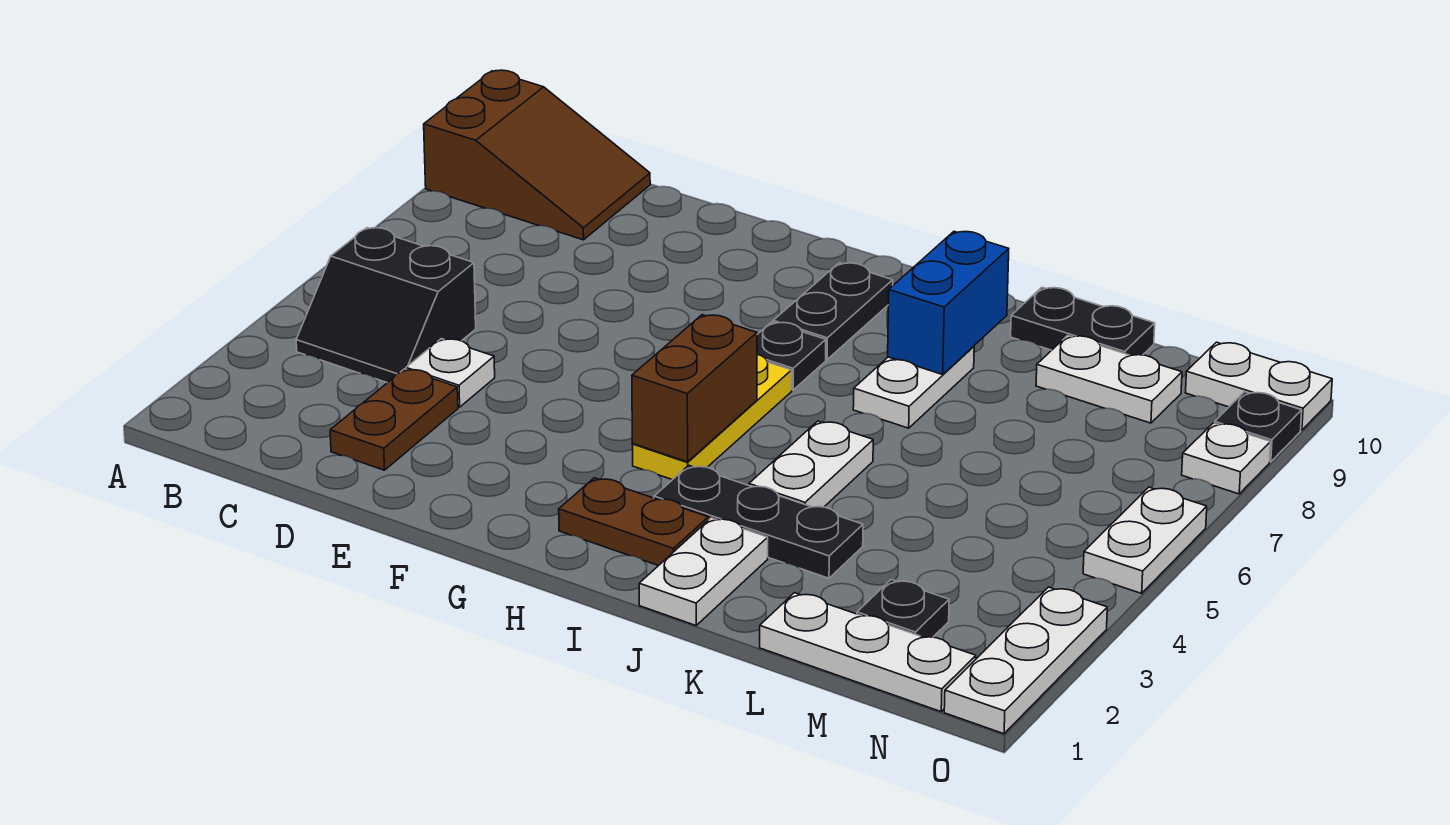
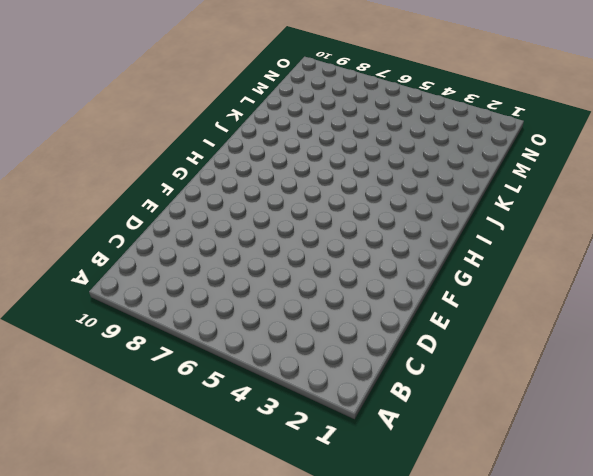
none -> brown 2x3 slope [424,70,650,240]
none -> black 2x2 slope [296,228,476,383]
none -> brown 1x2 plate [330,369,458,470]

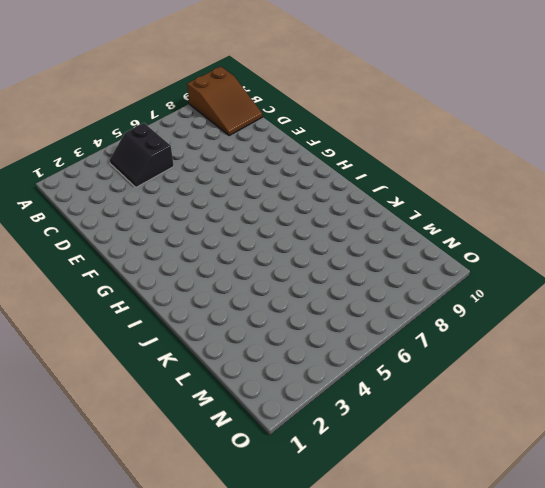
none -> brown 1x2 plate [330,369,458,470]
none -> white 1x1 plate [406,339,495,407]
none -> brown 1x2 plate [559,478,708,566]

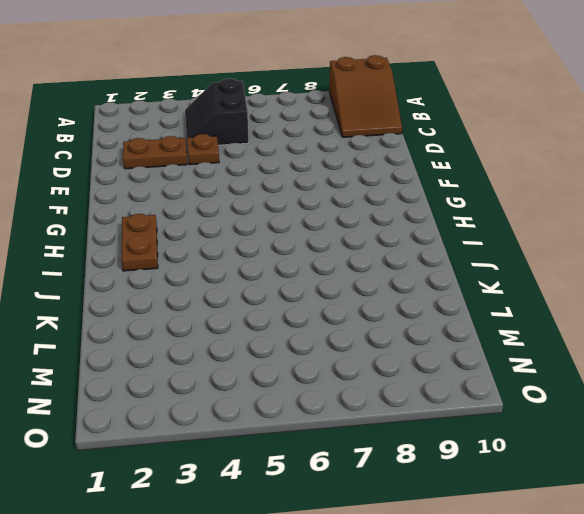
brown 1x1 plate [187,134,219,165] -> white 1x1 plate [406,339,495,407]
none -> yellow 1x3 plate [632,354,792,480]
none -> black 1x1 plate [757,322,826,390]
none -> black 1x2 plate [773,263,893,359]

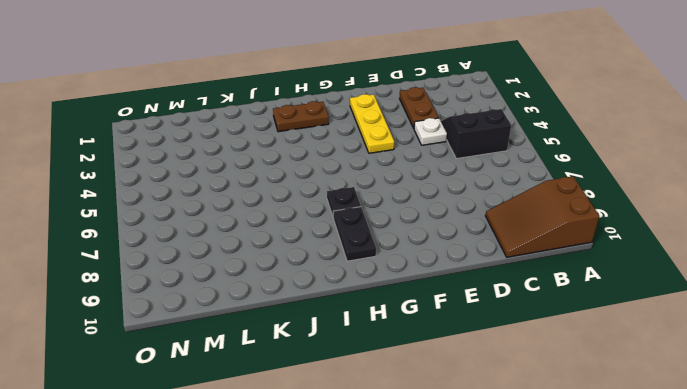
yellow 1x3 plate [350,94,394,153] -> yellow 1x3 plate moved to [632,354,792,480]
none -> black 1x3 plate [654,465,863,578]
none -> white 1x2 plate [639,518,768,625]
none -> white 1x2 plate [749,421,873,507]

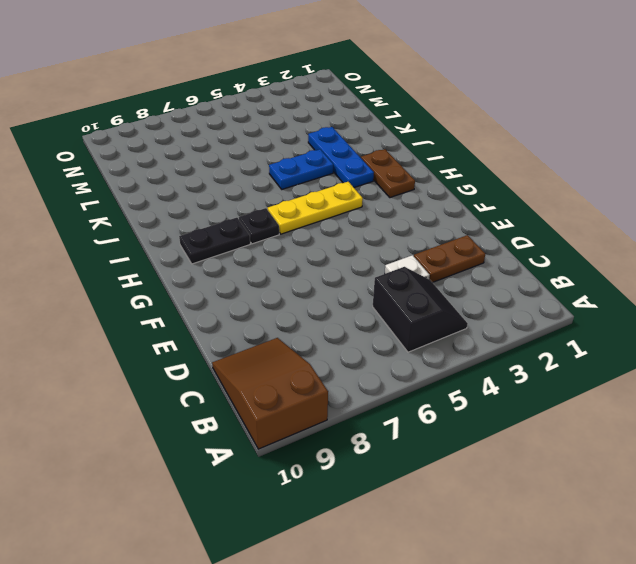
blue 1x3 plate [308,127,374,188] -> black 1x3 plate [654,465,863,578]
blue 1x2 plate [269,149,333,189] -> white 1x2 plate [749,421,873,507]
none -> white 1x2 plate [639,518,768,625]
none -> white 1x2 plate [853,346,974,428]
none -> black 1x2 plate [1011,287,1155,355]

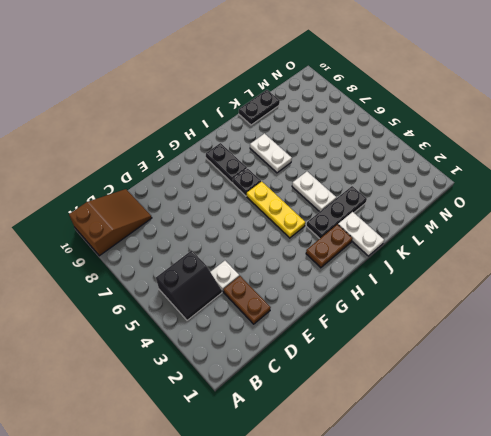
none -> white 1x3 plate [760,593,976,712]
none -> white 1x2 plate [1036,335,1182,423]
none -> black 1x1 plate [857,580,949,637]

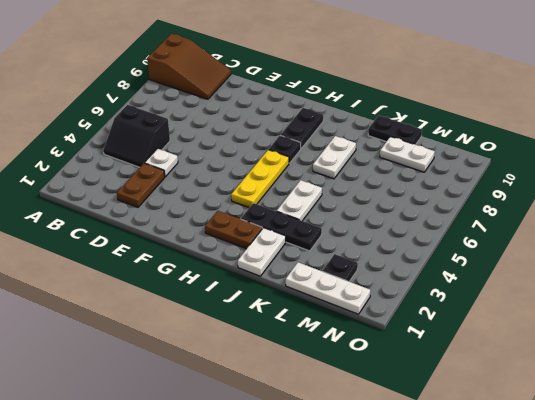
none -> white 1x2 plate [1186,342,1332,430]
none -> white 1x3 plate [944,587,1107,734]
none -> white 1x2 plate [1083,487,1207,593]

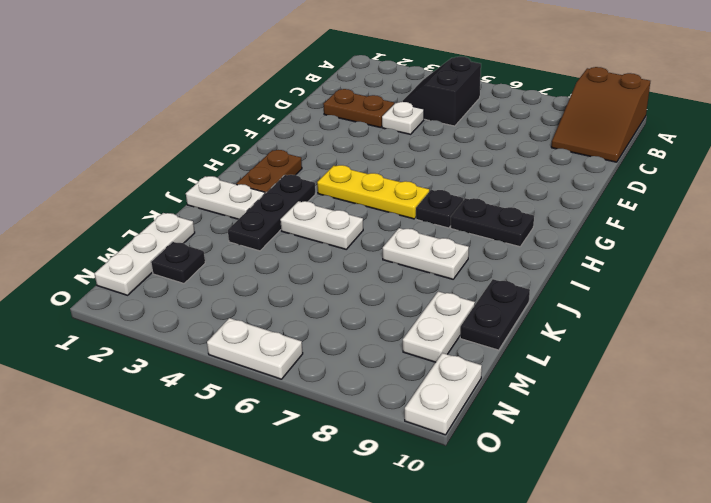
none -> white 1x3 plate [944,587,1107,734]
none -> white 1x1 plate [1182,423,1271,494]
none -> black 1x1 plate [1215,392,1302,462]

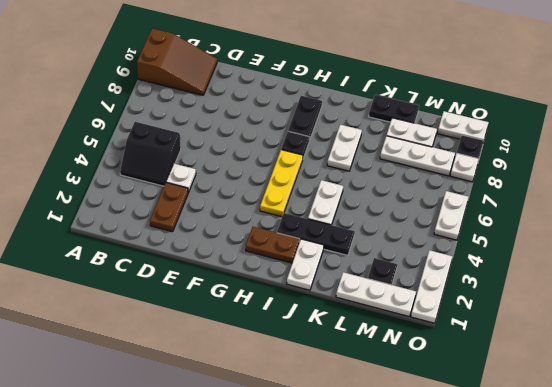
white 1x3 plate [380,136,455,176] -> none
none -> brown 1x2 brick [632,315,757,462]
none -> blue 1x2 brick [888,231,1009,374]

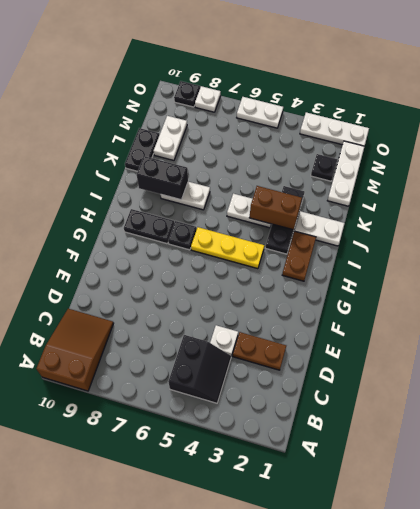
brown 1x2 brick [249,186,302,230] -> brown 1x2 brick moved to [632,315,757,462]
black 1x2 brick [137,156,188,200] -> blue 1x2 brick [888,231,1009,374]
none -> white 1x2 plate [1186,342,1332,430]

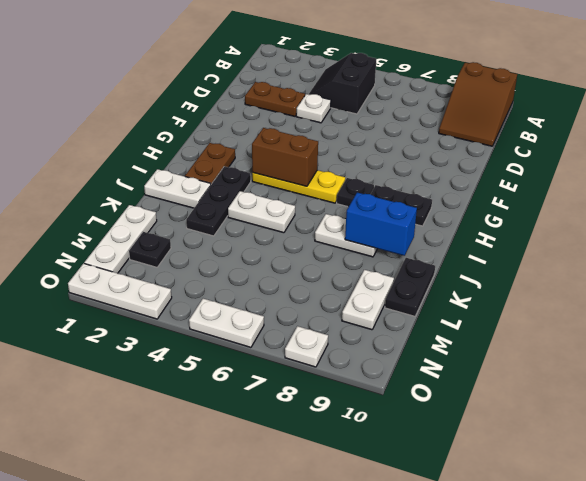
none -> white 1x2 plate [1186,342,1332,430]
none -> black 1x1 plate [1215,392,1302,462]

